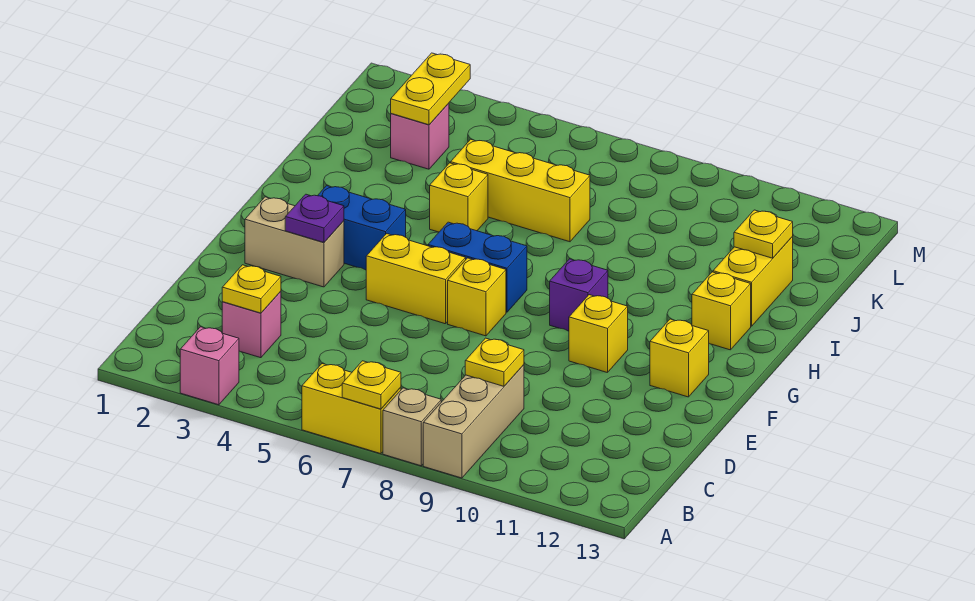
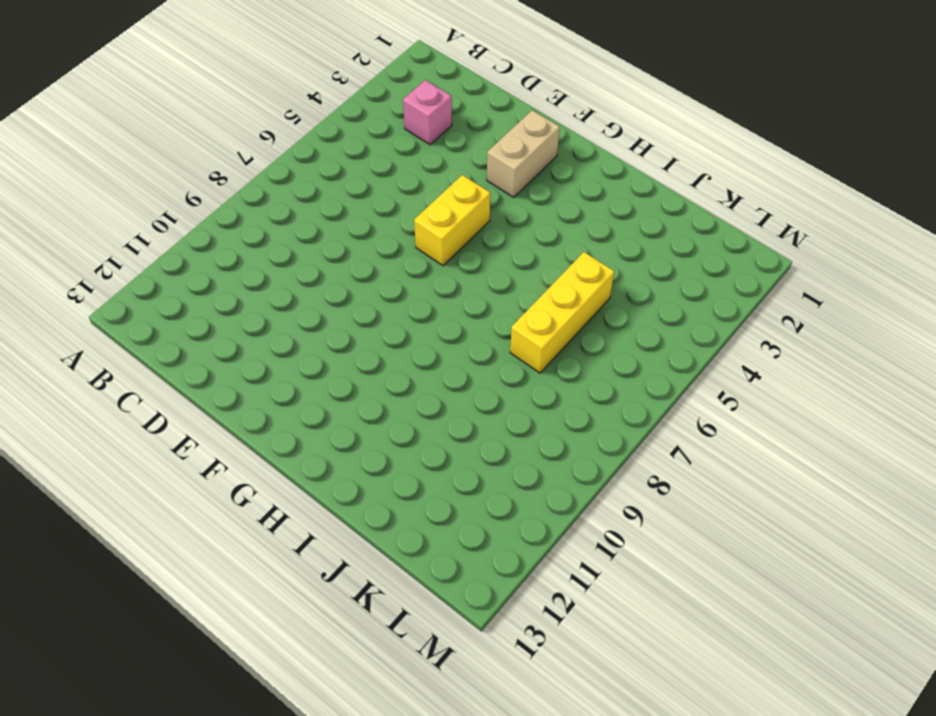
none -> pink 1x1 brick [180,327,239,405]
none -> yellow 1x2 brick [302,364,401,454]
none -> tan 1x1 brick [383,388,441,466]

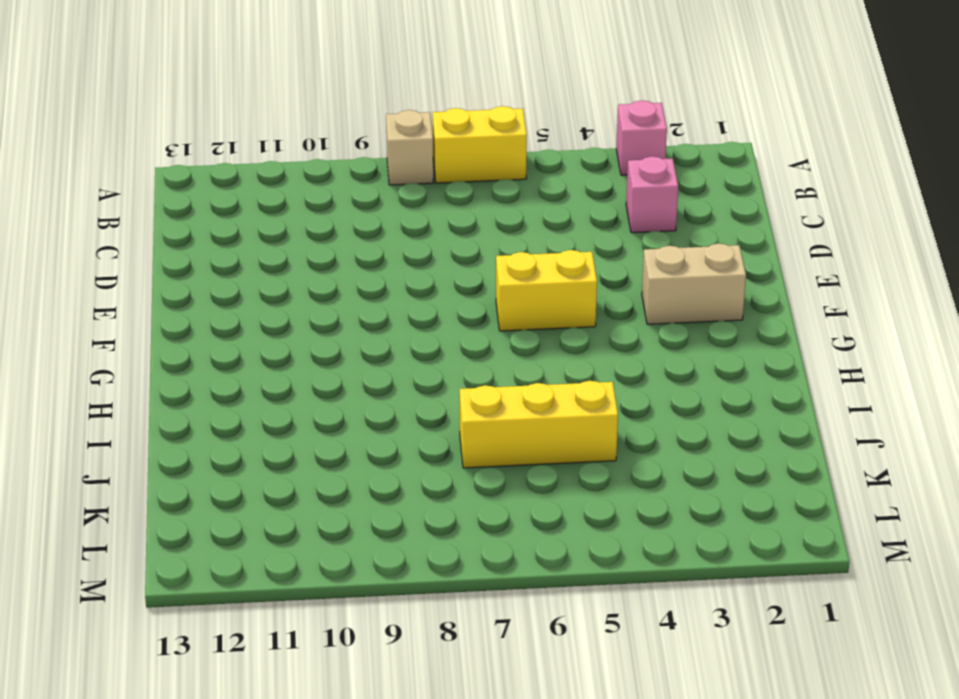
none -> tan 1x3 brick [423,365,524,478]
none -> yellow 1x1 brick [448,258,506,336]
none -> yellow 1x1 brick [569,295,628,373]

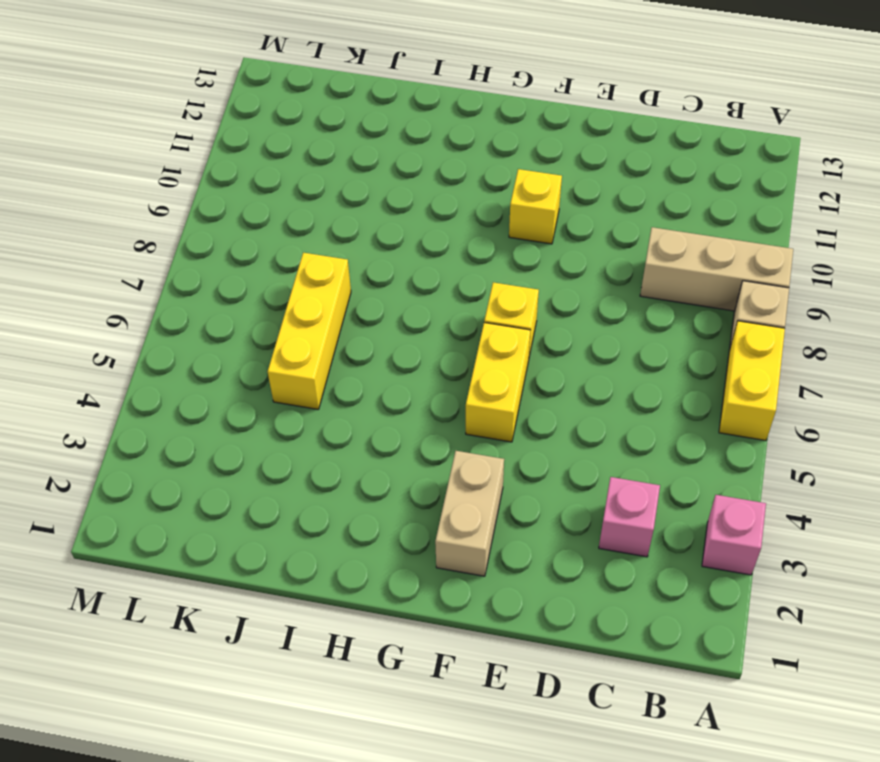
none -> yellow 1x1 brick [650,319,709,397]
none -> blue 1x2 brick [318,186,406,270]
none -> blue 1x2 brick [428,222,527,312]

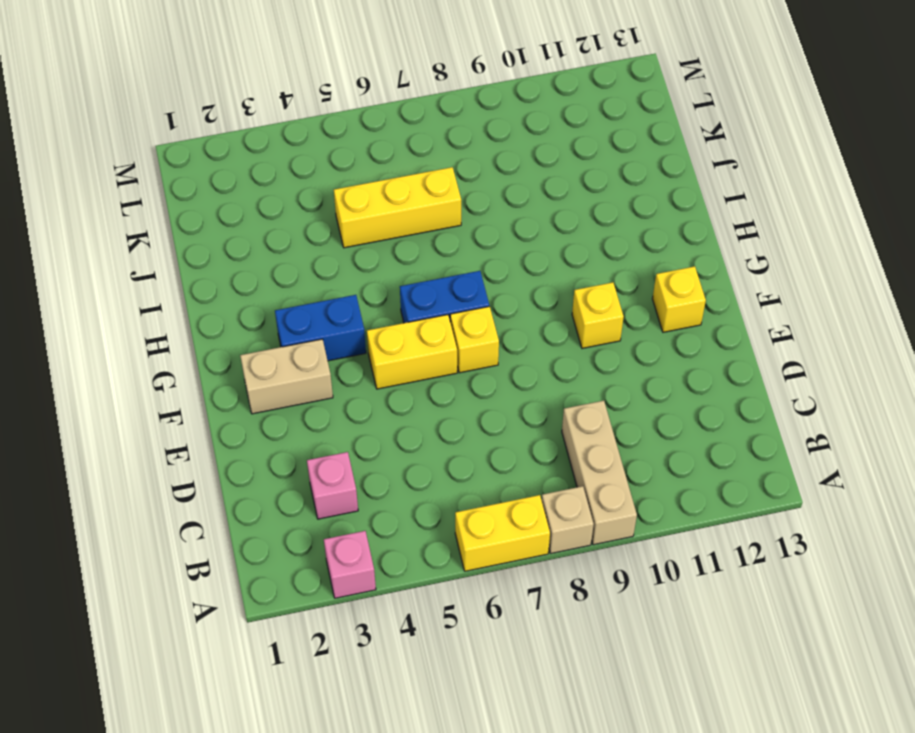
none -> purple 1x1 brick [550,259,608,331]
none -> yellow 1x1 brick [692,272,751,350]
none -> yellow 1x1 brick [430,163,488,232]

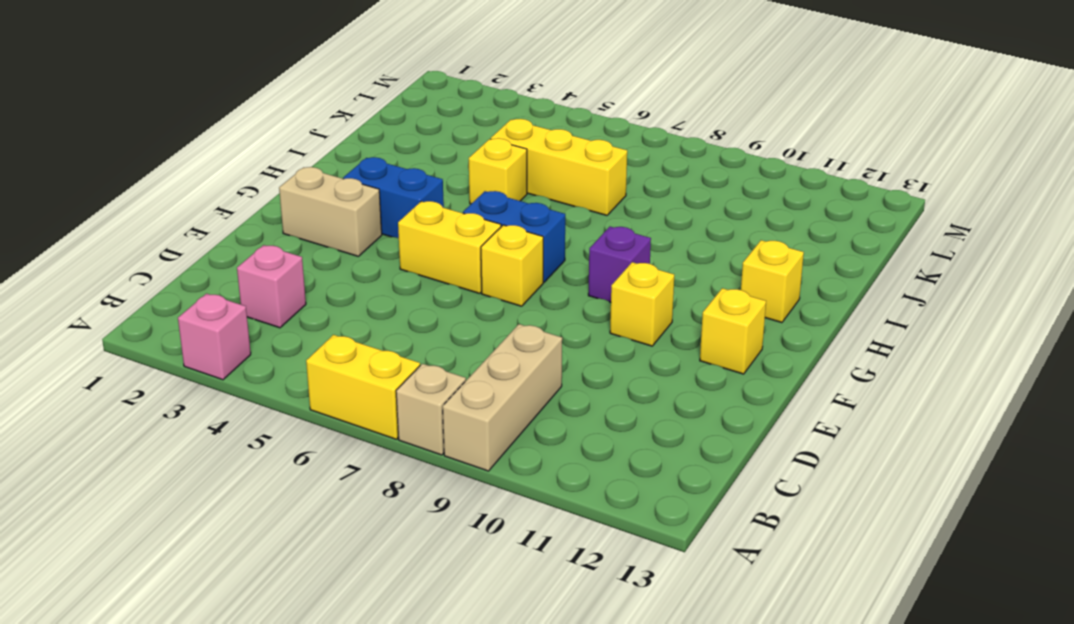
none -> yellow 1x2 brick [713,237,793,326]
none -> pink 1x1 brick [391,103,449,169]
none -> yellow 1x1 plate [342,361,401,409]

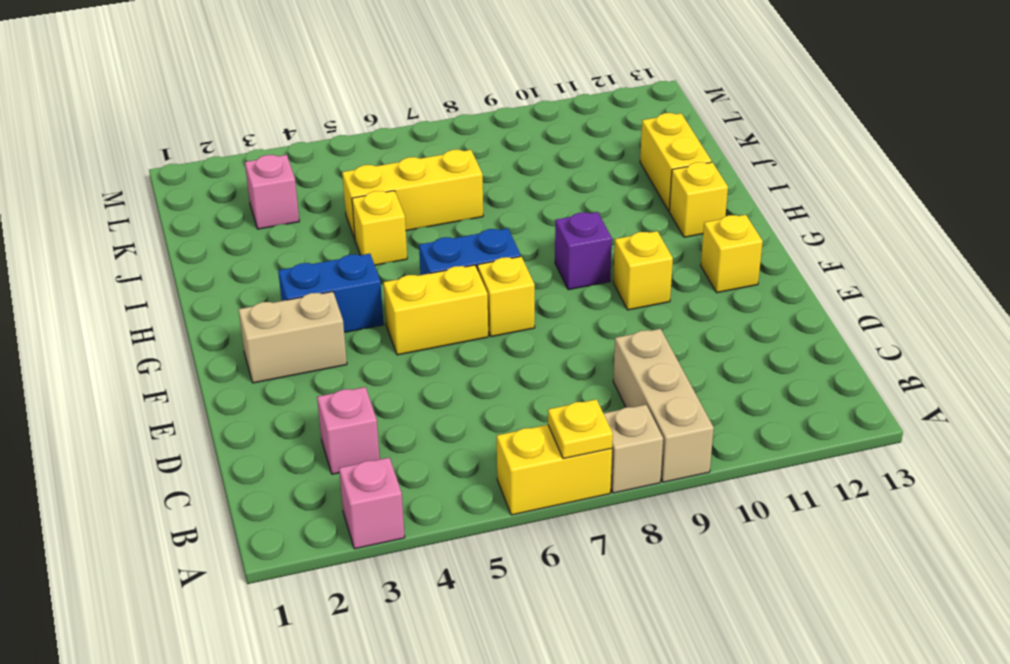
none -> yellow 1x1 plate [222,265,281,313]
none -> yellow 1x1 plate [465,338,524,386]
none -> purple 1x1 plate [285,194,344,242]

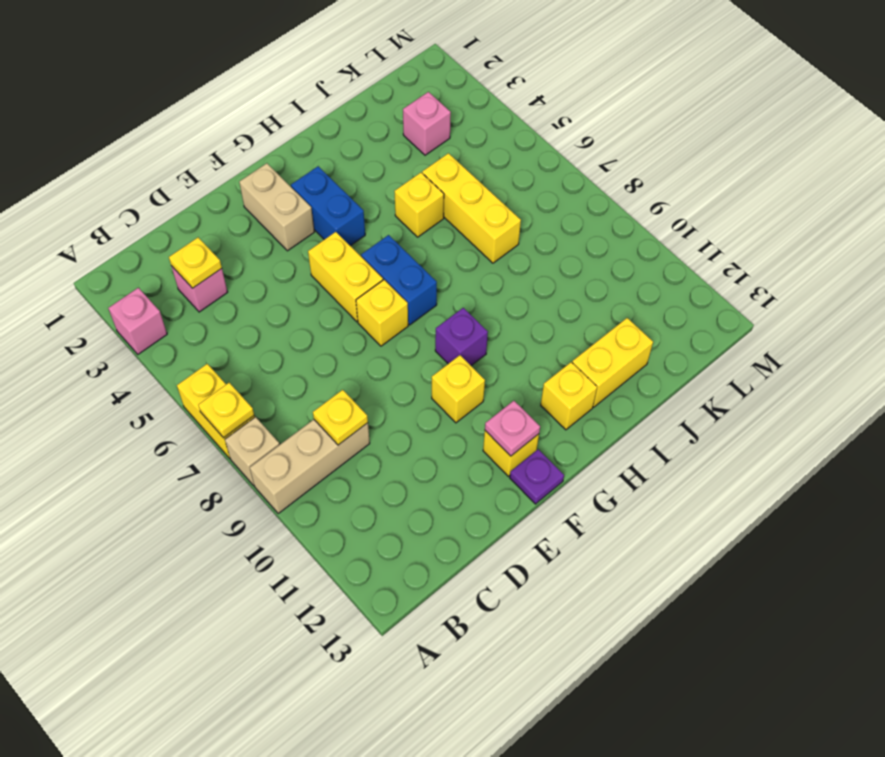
pink 1x1 plate [485,401,540,456] -> none
purple 1x1 plate [510,449,564,504] -> purple 1x1 plate moved to [285,194,344,242]
none -> yellow 1x1 plate [734,210,793,258]
none -> yellow 1x2 plate [391,53,470,125]

